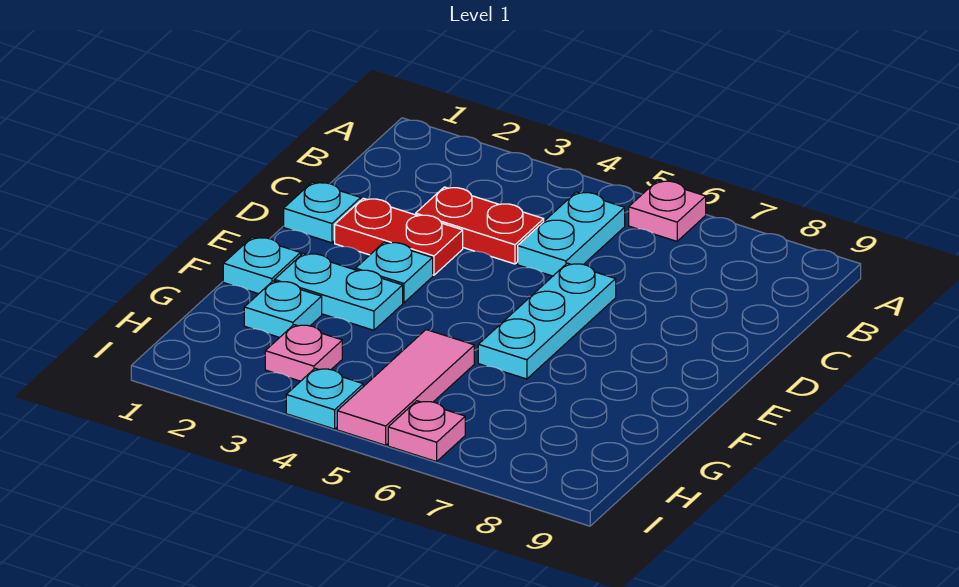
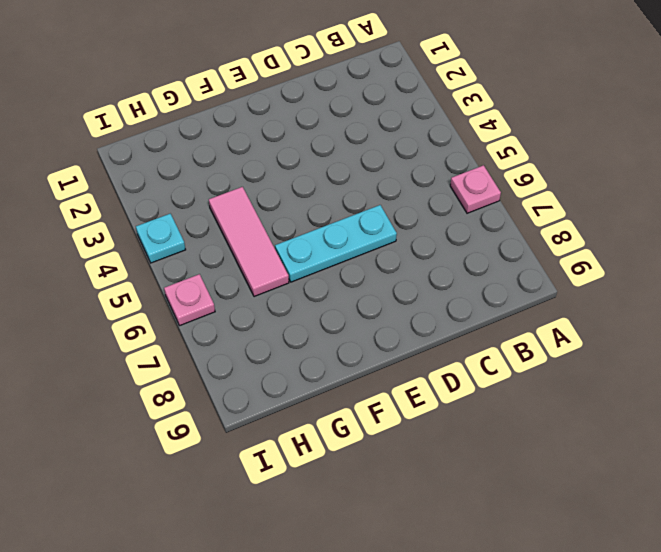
pink 1x3 tile [209,187,289,297] -> pink 1x3 tile turned to [337,330,474,445]
none -> cyan 1x2 plate [518,192,625,276]
none -> red 1x2 plate [416,187,544,264]
none -> cyan 1x1 plate [284,182,361,243]

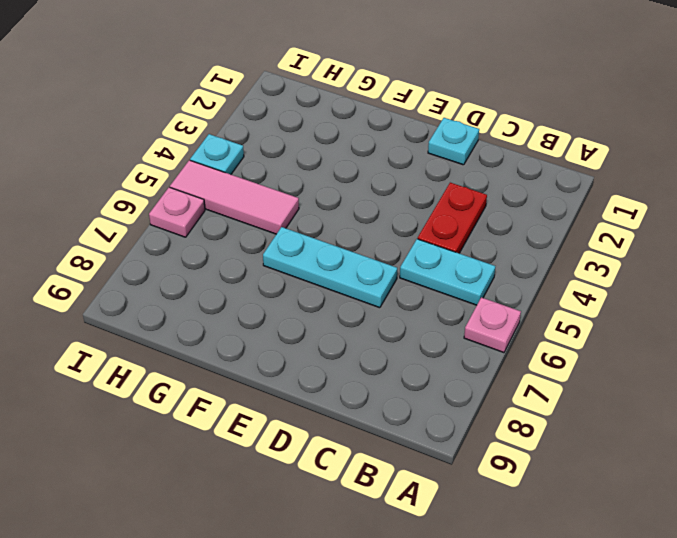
none -> red 1x2 plate [335,198,463,275]
none -> cyan 1x1 plate [355,242,433,303]
none -> cyan 1x1 plate [223,237,301,294]

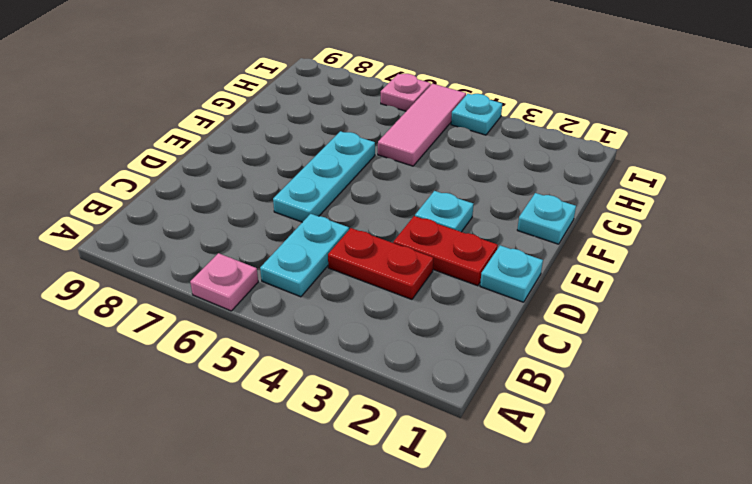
none -> cyan 1x2 plate [274,253,403,330]
none -> cyan 1x1 plate [244,281,322,337]
none -> pink 1x1 plate [265,325,342,381]

